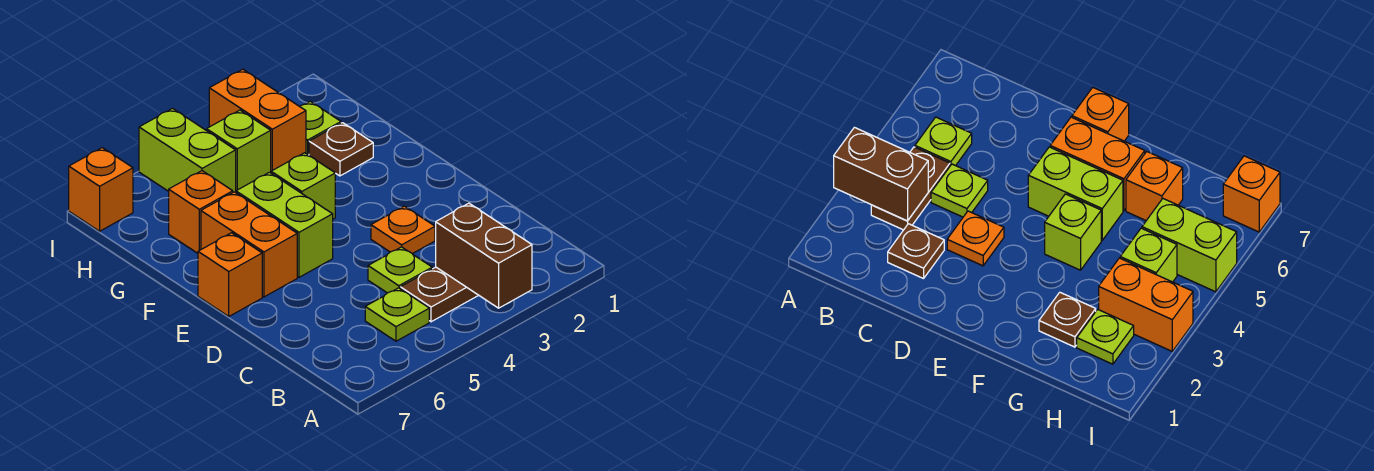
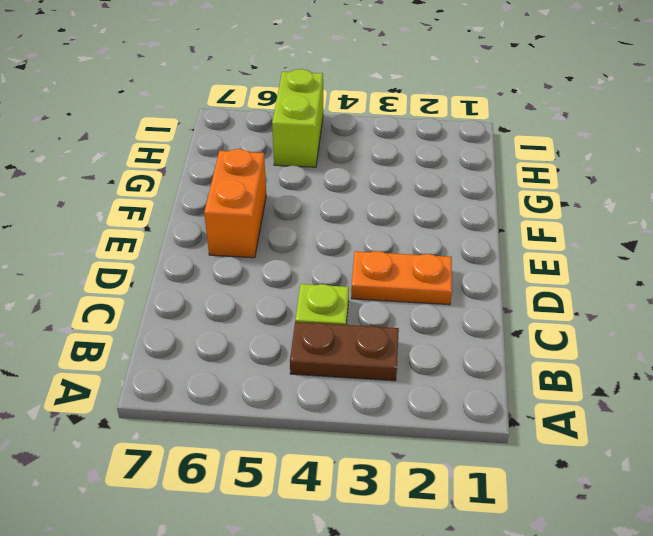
orange 1x2 plate [351,251,452,305] -> orange 1x1 plate [371,206,435,254]
none -> lime 1x1 plate [365,288,429,341]
none -> brown 1x1 plate [888,224,944,279]
none -> lime 1x2 brick [236,172,333,277]

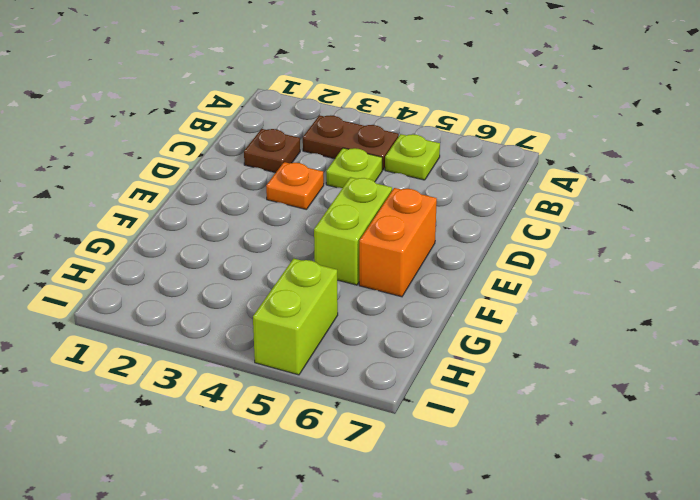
none -> orange 1x1 brick [198,233,262,316]
none -> lime 1x1 brick [271,153,335,219]
none -> brown 1x1 plate [309,123,373,176]

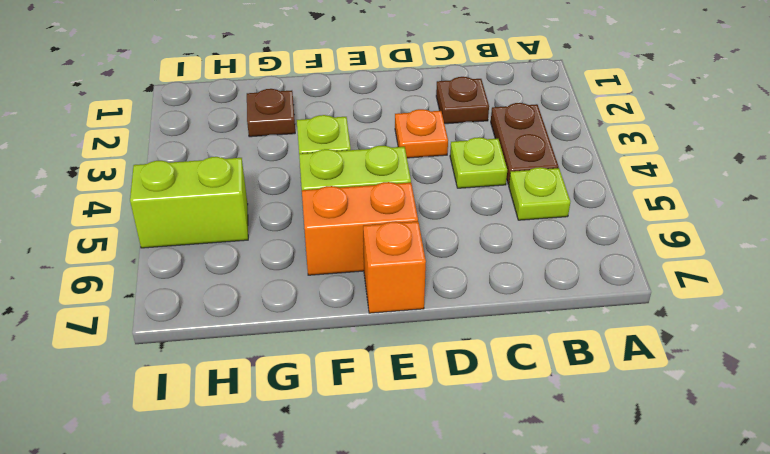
none -> orange 1x1 brick [169,171,233,253]
none -> lime 1x1 plate [299,101,341,154]
none -> orange 1x2 brick [209,69,306,171]

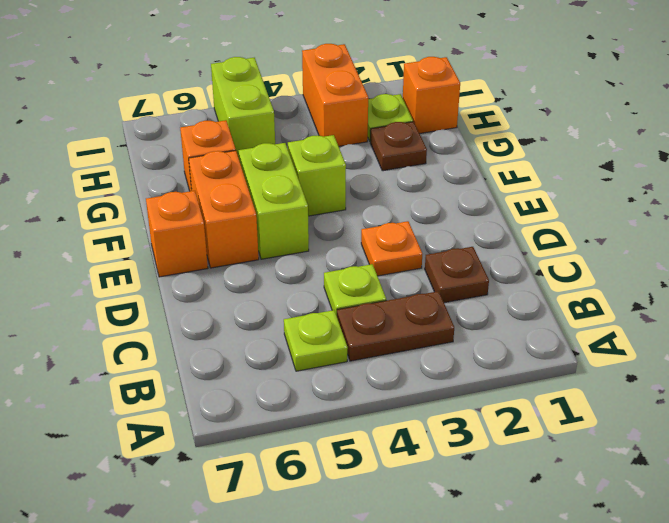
orange 1x1 brick [403,57,460,133] -> orange 1x1 brick moved to [69,148,133,231]
none -> lime 1x1 brick [207,110,271,191]
none -> brown 1x2 brick [436,203,532,308]

